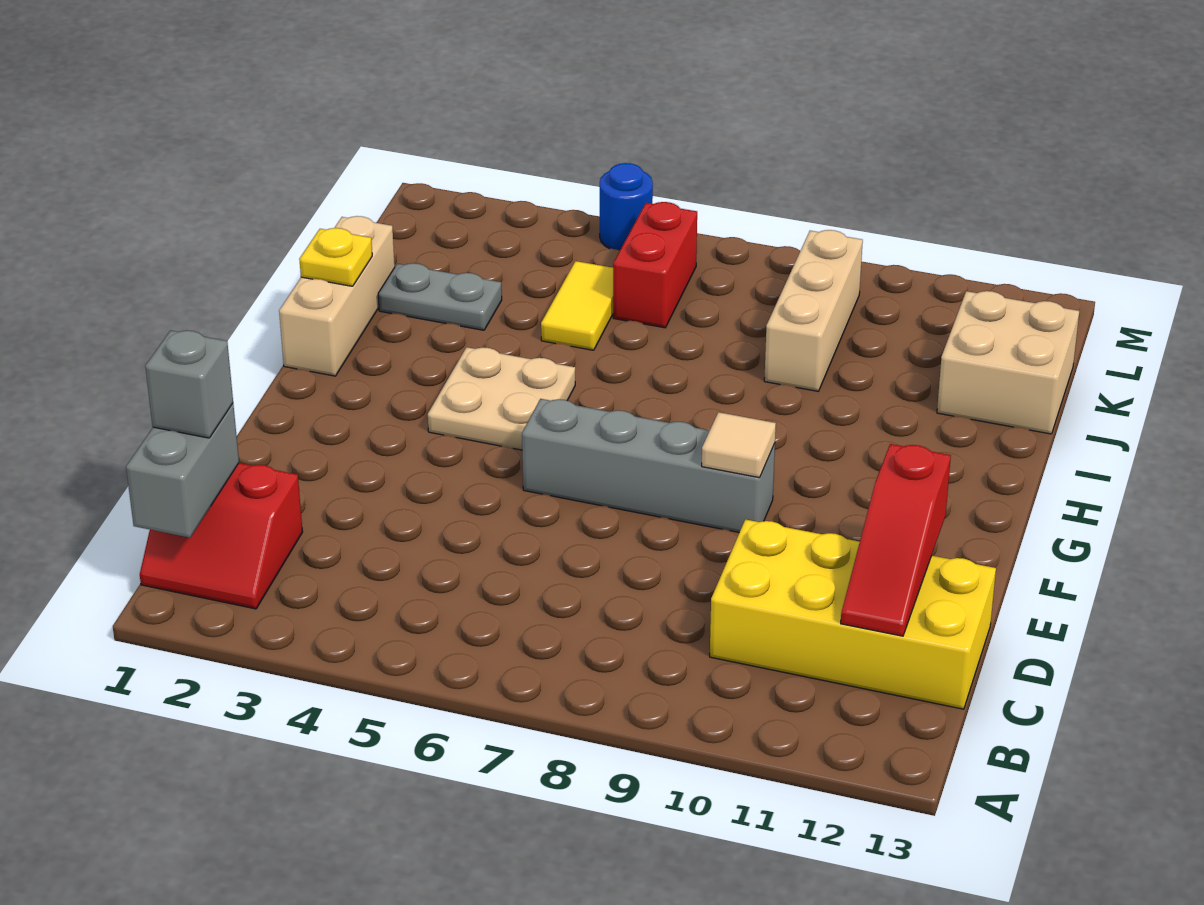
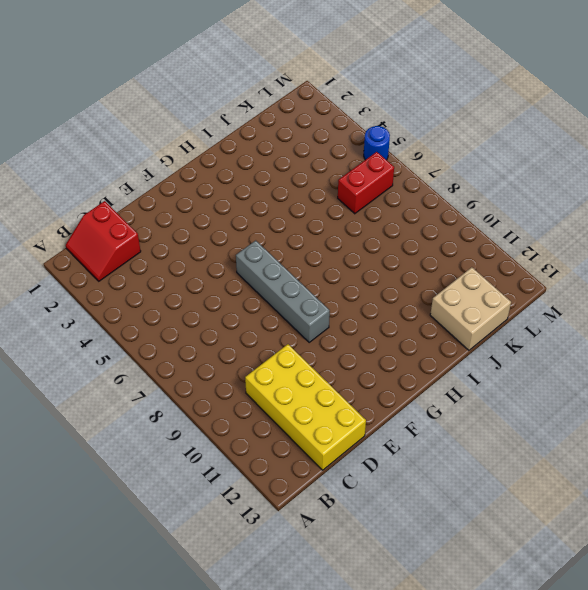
none -> tan 2x2 plate [428,347,575,450]
none -> tan 1x3 brick [279,216,395,376]
none -> grey 1x2 plate [378,263,502,330]

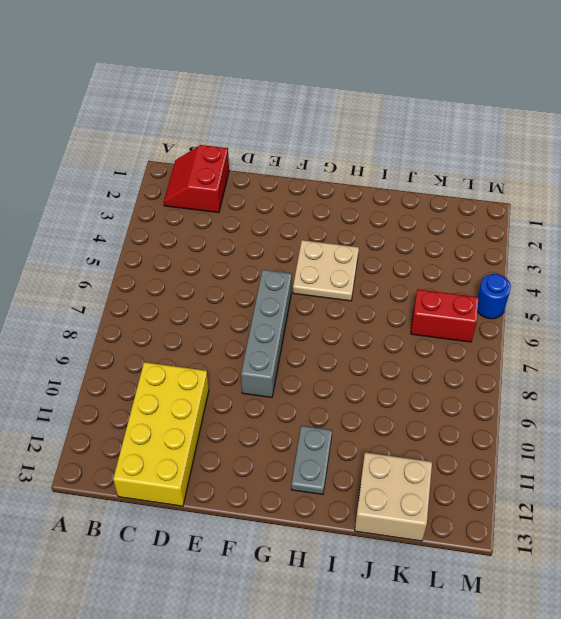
grey 1x2 plate [291,426,332,494] -> grey 1x2 plate moved to [378,263,502,330]
none -> tan 1x3 brick [279,216,395,376]
none -> yellow 1x2 tile [541,261,613,350]
none -> tan 1x3 brick [764,230,863,391]

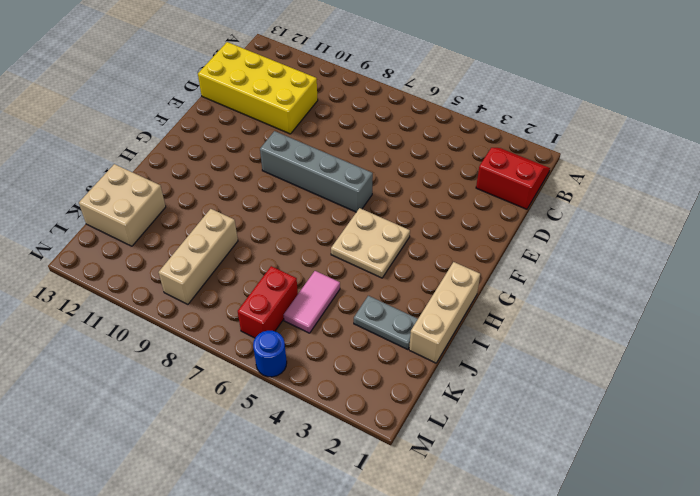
pink 1x2 tile [284,271,340,333] -> yellow 1x2 tile [541,261,613,350]
none -> grey 1x2 brick [126,403,239,538]
none -> red 1x3 slope [841,444,951,636]
none -> tan 1x1 tile [702,412,776,478]

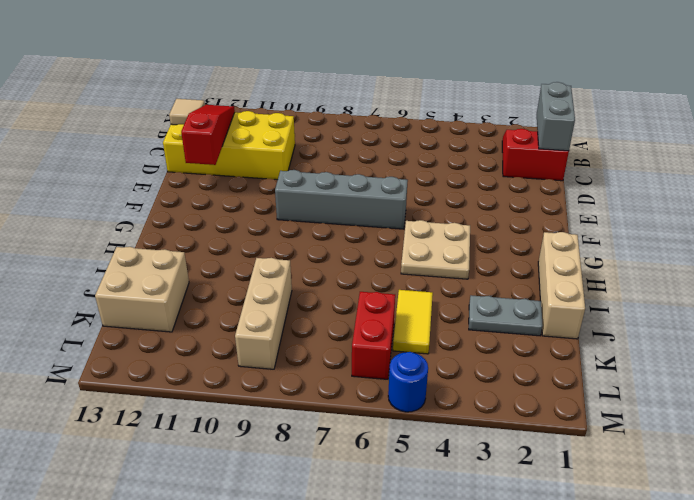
tan 1x1 tile [169,99,205,125] -> tan 1x1 tile moved to [702,412,776,478]
none -> yellow 1x1 plate [299,228,372,286]
none -> grey 1x1 brick [145,330,233,438]

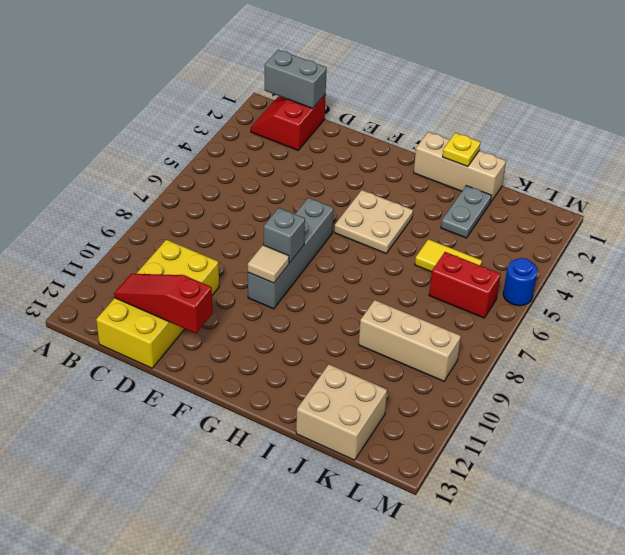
grey 1x1 brick [264,208,305,263] -> grey 1x1 brick moved to [145,330,233,438]

